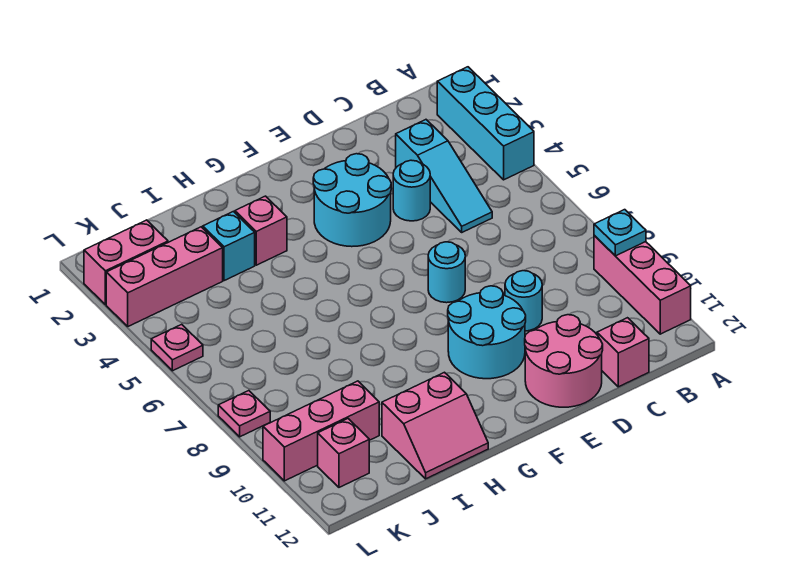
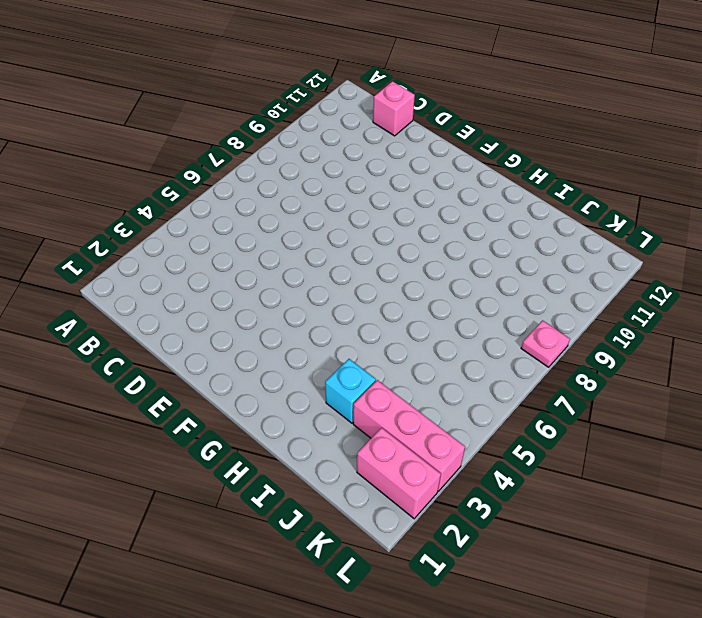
none -> cyan 1x3 brick [437,67,534,180]
none -> pink 1x3 brick [594,236,691,334]
none -> cyan 1x3 slope [396,120,492,232]

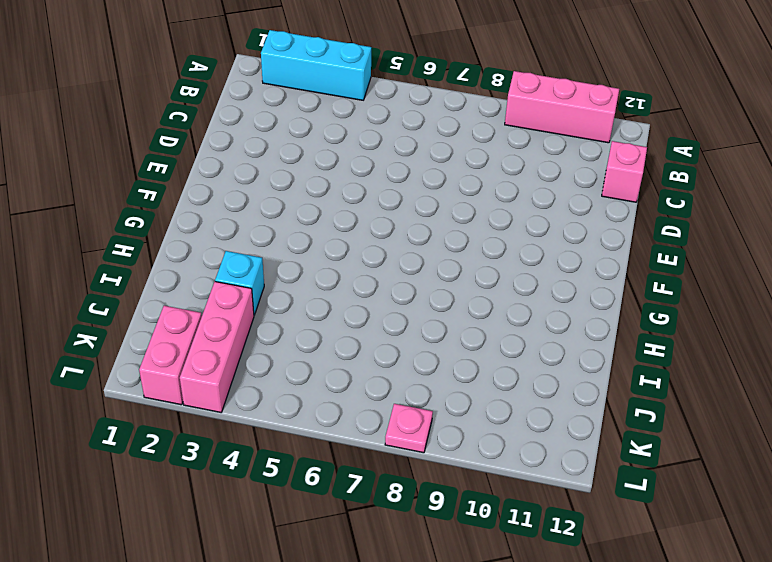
none -> cyan 1x3 slope [396,120,492,232]
none -> cyan 1x1 round brick [393,160,430,221]
none -> cyan 1x1 round brick [505,271,542,331]

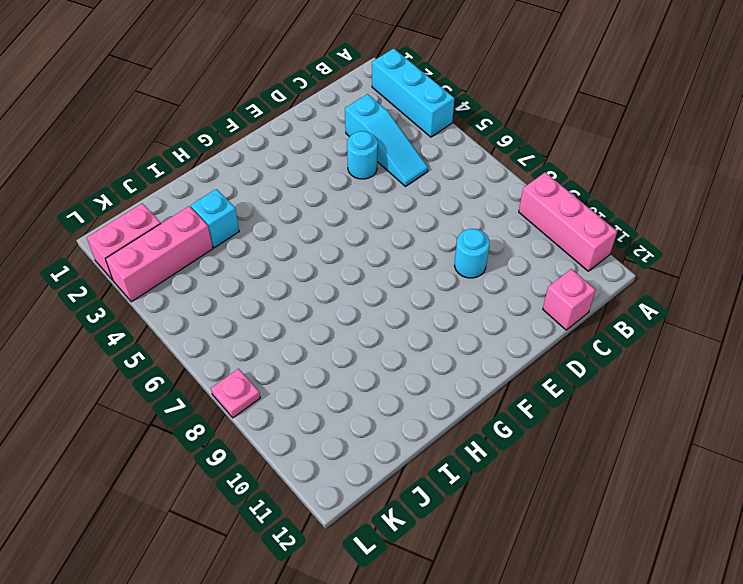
none -> pink 2x2 round brick [525,315,603,407]
none -> cyan 2x2 round brick [313,154,391,247]
none -> cyan 1x1 round brick [428,242,465,303]

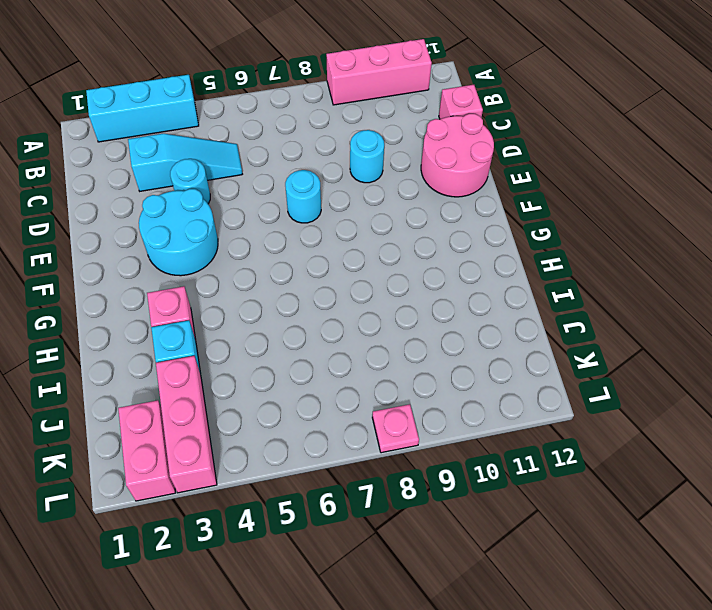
none -> cyan 2x2 round brick [448,286,526,379]
none -> pink 2x2 slope [382,372,488,479]
none -> pink 1x3 brick [263,381,379,481]

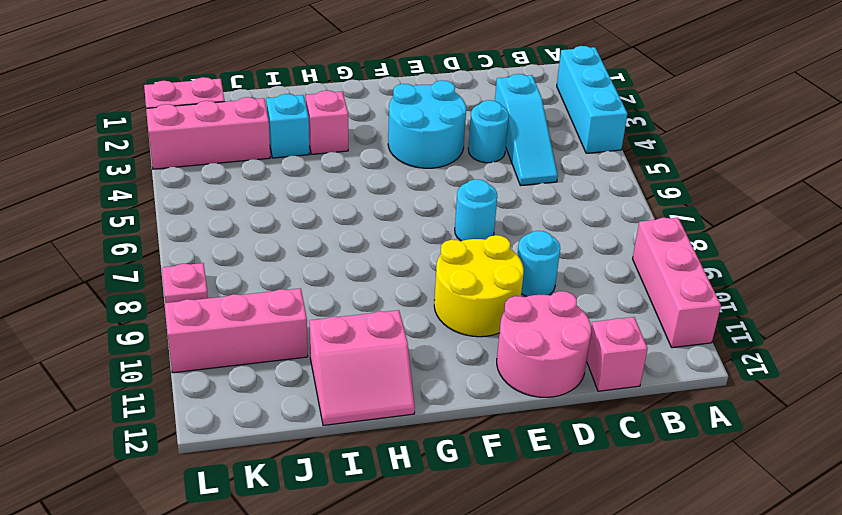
yellow 2x2 round brick [434,235,524,337] -> cyan 2x2 round brick [448,286,526,379]
none -> pink 1x1 brick [318,419,369,487]
none -> pink 1x1 plate [151,324,203,371]
none -> cyan 1x1 plate [594,210,646,256]

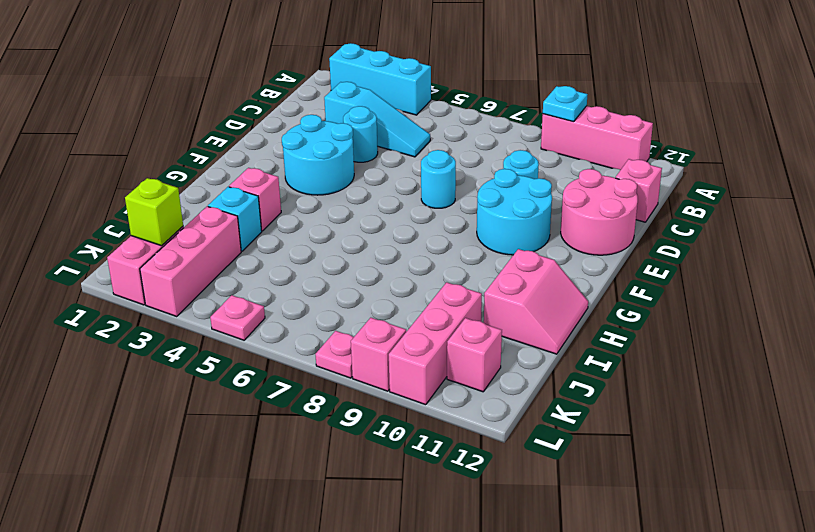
lime 1x1 brick [125,178,183,246] -> none
pink 1x1 brick [351,318,406,391] -> none

